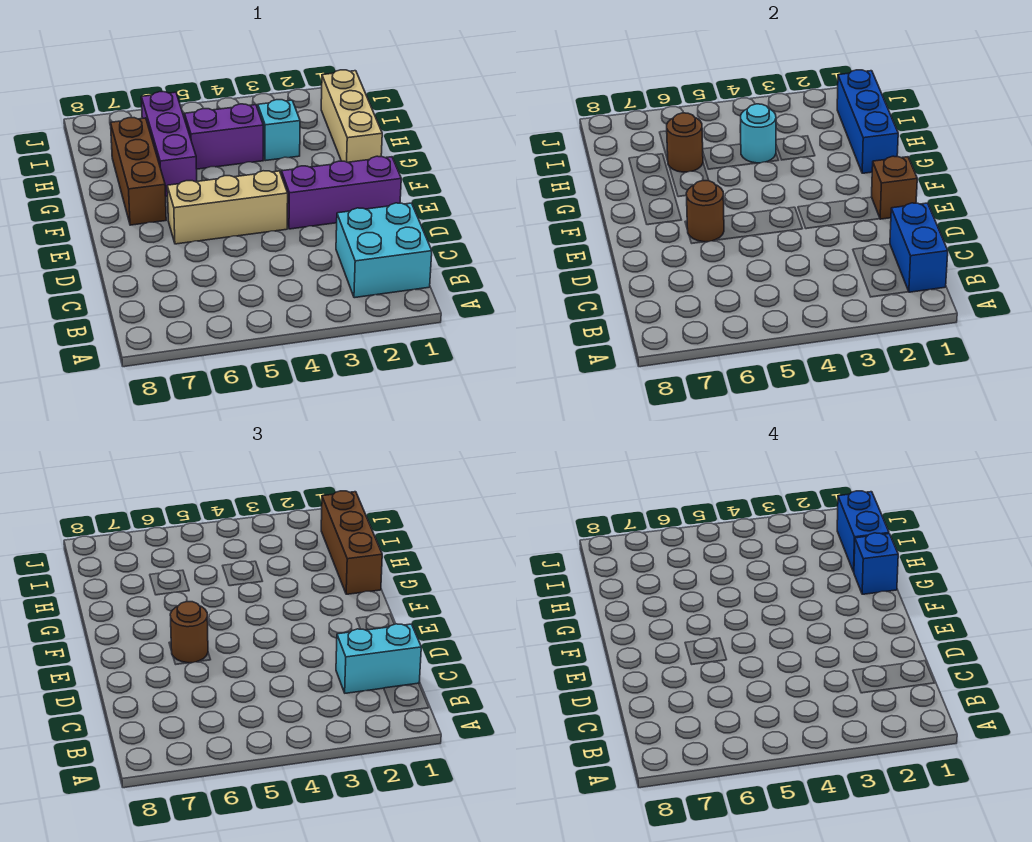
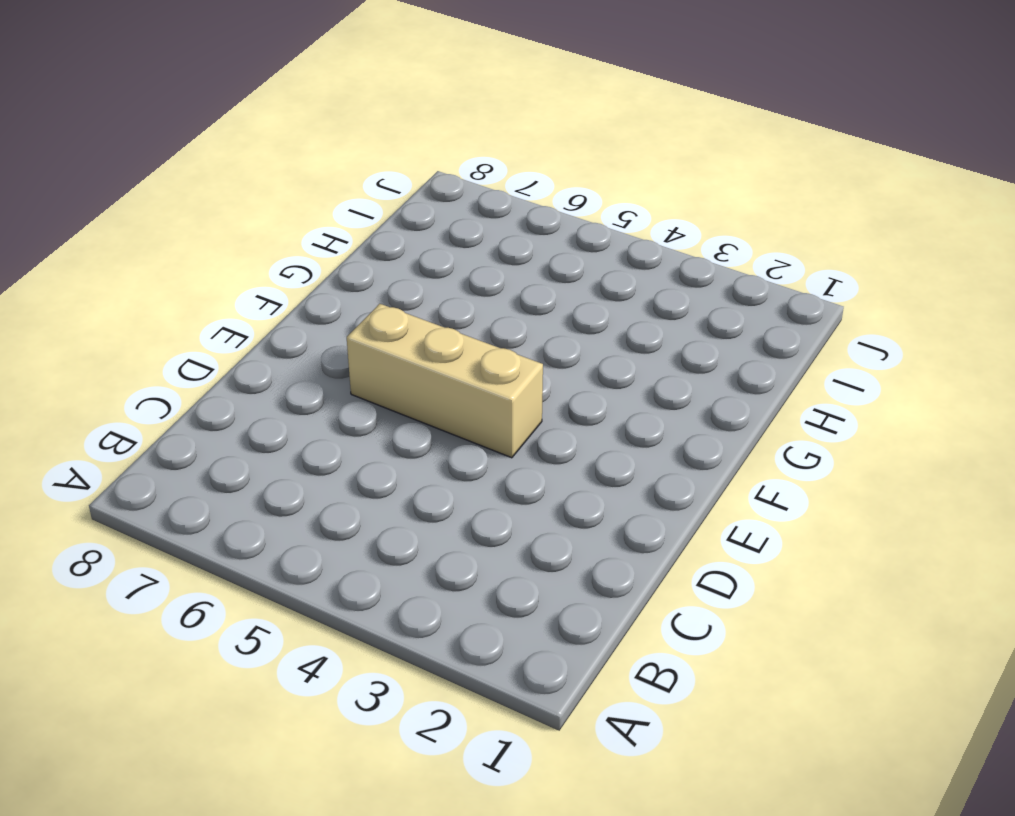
none -> cyan 2x2 brick [336,203,432,298]
none -> purple 1x3 brick [281,156,401,229]
none -> brown 1x3 brick [111,118,166,225]

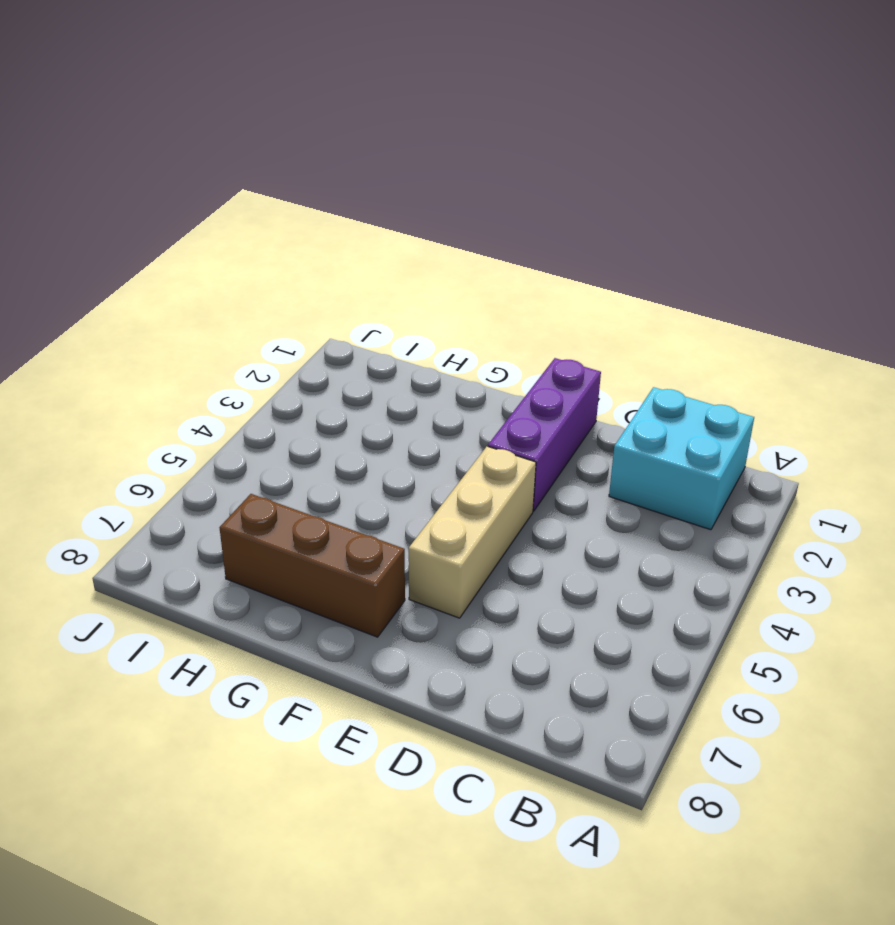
none -> tan 1x3 brick [321,70,382,162]
none -> purple 1x3 brick [141,92,197,196]
none -> cyan 1x1 brick [258,100,300,161]

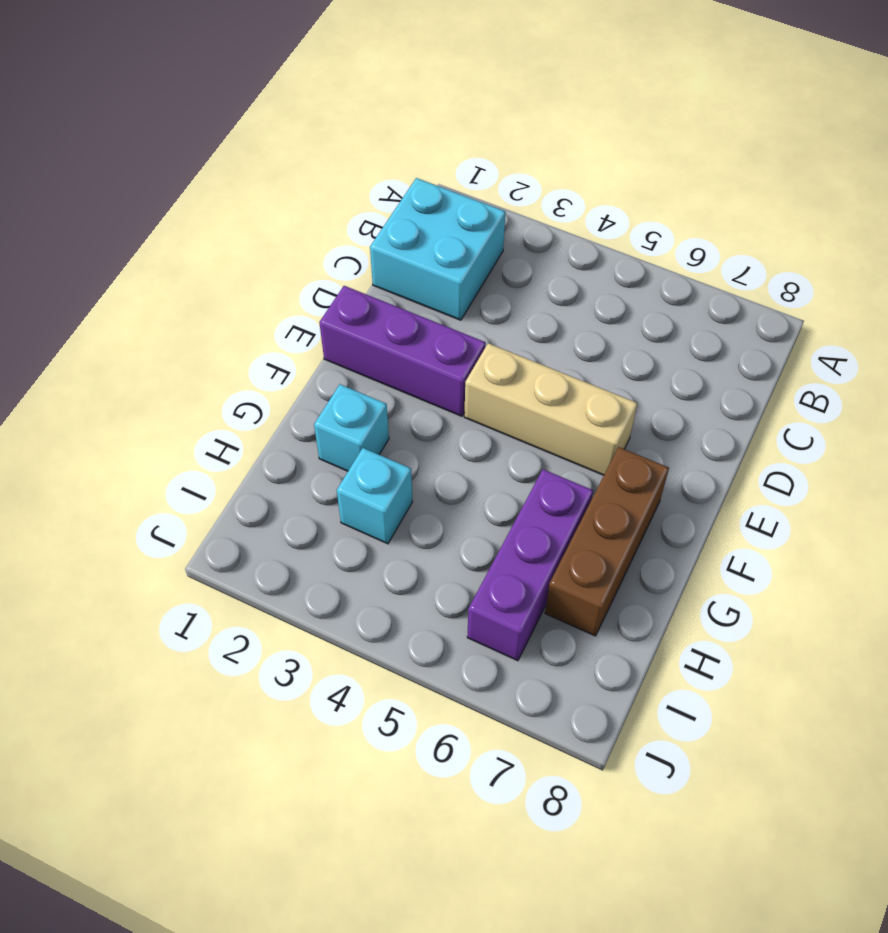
cyan 1x1 brick [314,384,389,471] -> none
none -> tan 1x3 brick [321,70,382,162]
none -> purple 1x2 brick [184,104,263,169]
none -> blue 1x2 brick [890,203,948,292]

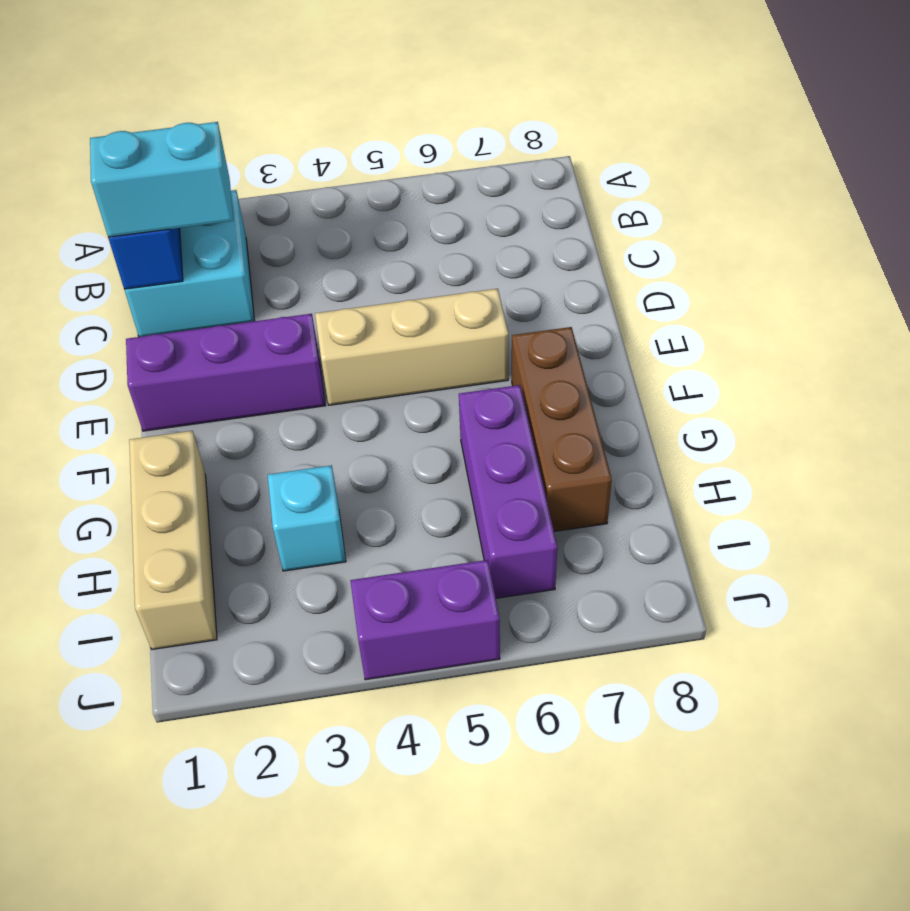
purple 1x2 brick [350,560,500,680] -> purple 1x2 brick moved to [184,104,263,169]
none -> brown 1x1 brick [872,156,917,219]
none -> brown 1x1 round brick [686,181,724,242]
none -> blue 1x3 brick [837,70,898,173]

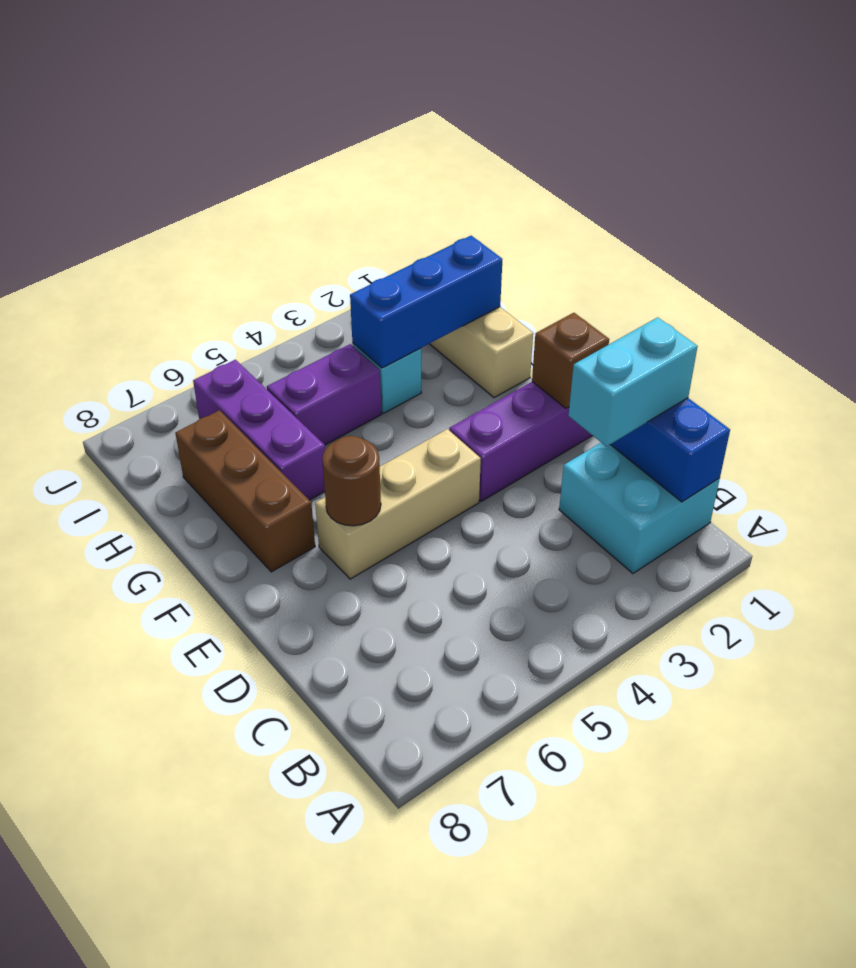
blue 1x3 brick [350,236,502,368] -> blue 1x3 brick turned to [837,70,898,173]
none -> cyan 1x1 round brick [740,104,776,163]
none -> brown 1x1 round brick [667,113,703,172]
none -> brown 1x1 round brick [170,602,208,663]

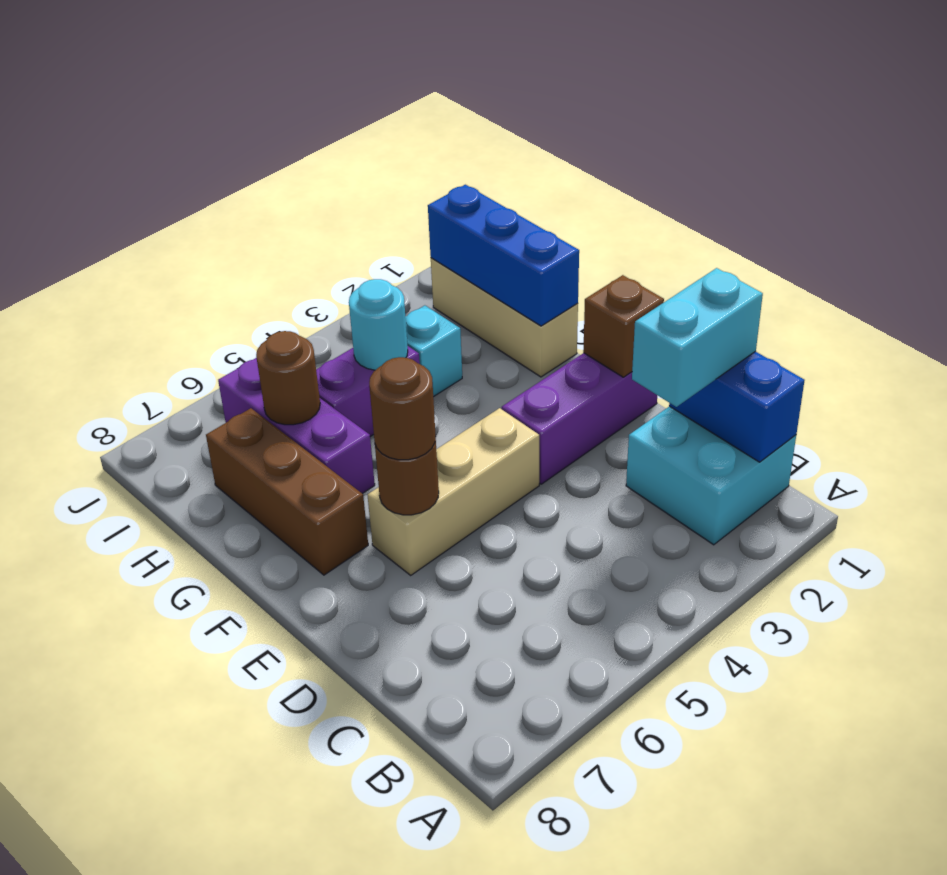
none -> brown 1x3 brick [321,491,382,594]
none -> blue 1x1 brick [854,533,898,594]
none -> blue 1x2 brick [837,491,889,572]

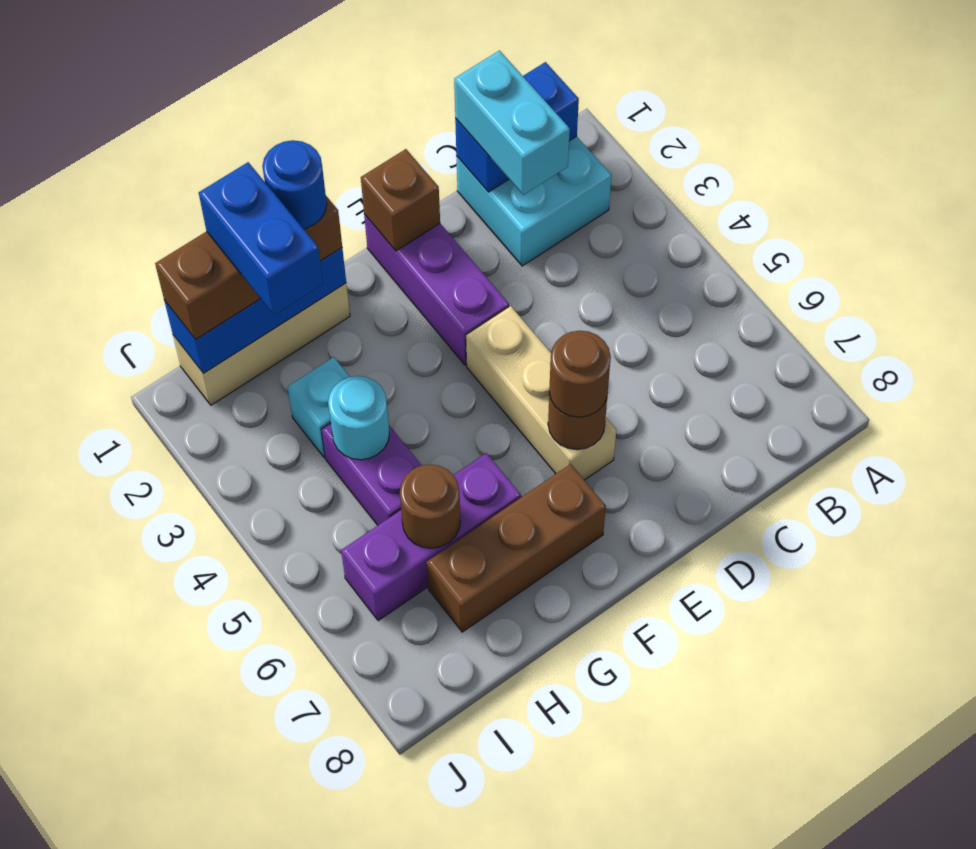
blue 1x1 round brick [262,140,327,229] -> blue 1x1 brick [854,533,898,594]
blue 1x2 brick [199,162,323,315] -> blue 1x2 brick turned to [837,491,889,572]

